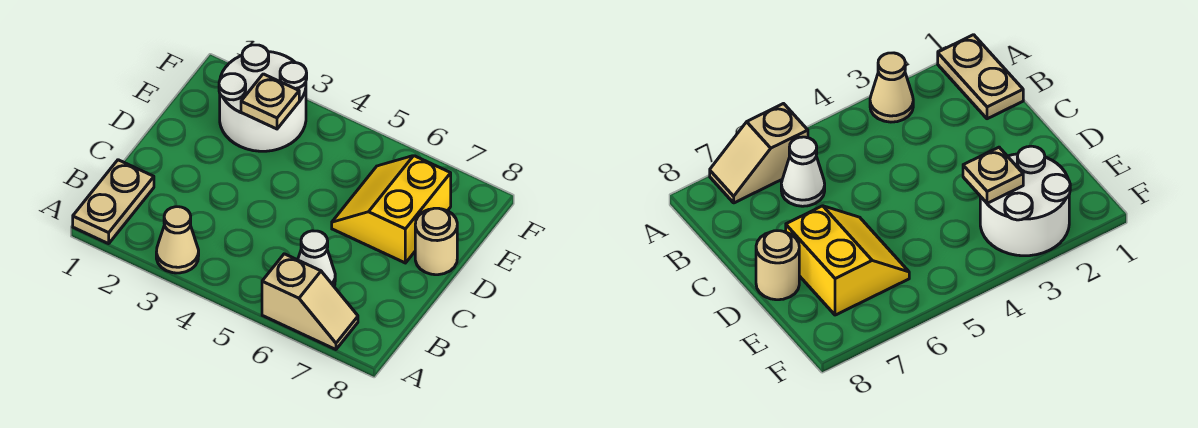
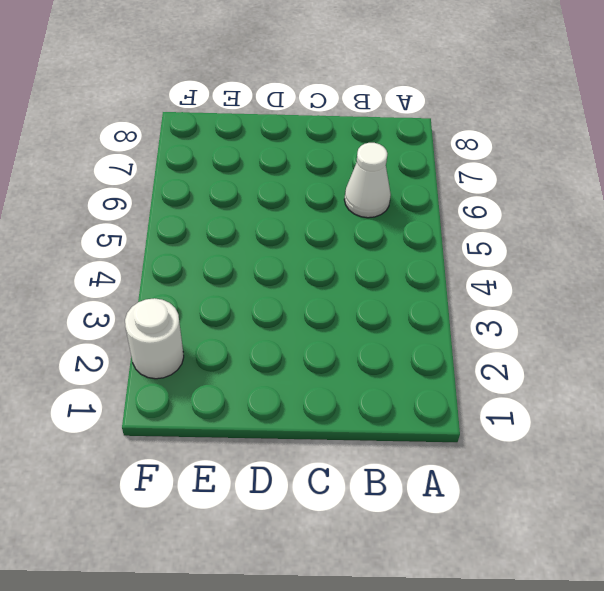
white 1x1 round brick [125,298,184,379] -> white 2x2 round brick [219,45,307,151]
none -> tan 1x2 plate [73,160,154,244]
none -> tan 1x1 cone [156,207,199,273]

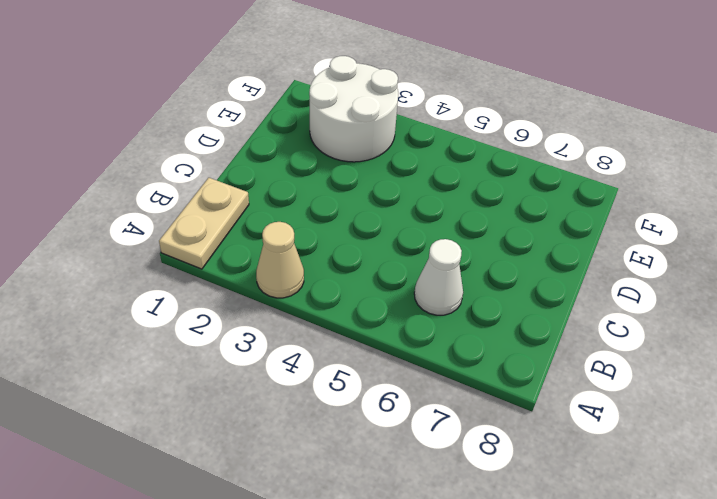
none -> tan 1x2 slope [262,254,358,350]
none -> yellow 2x2 slope [332,156,451,263]

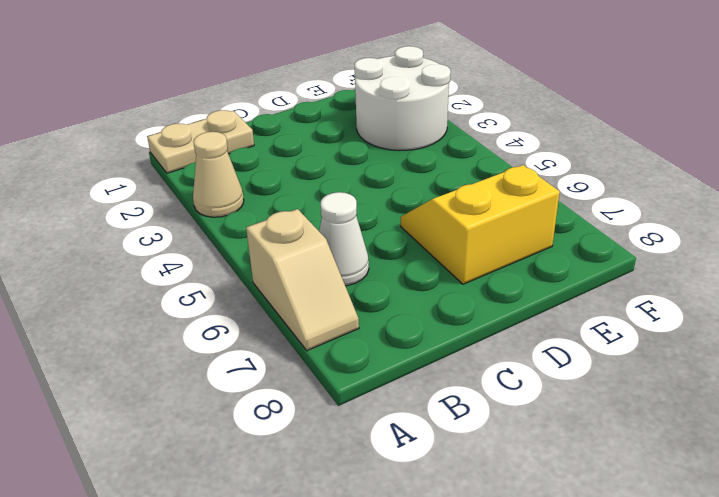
none -> tan 1x1 round brick [415,208,457,275]
none -> tan 1x1 plate [241,74,299,129]

